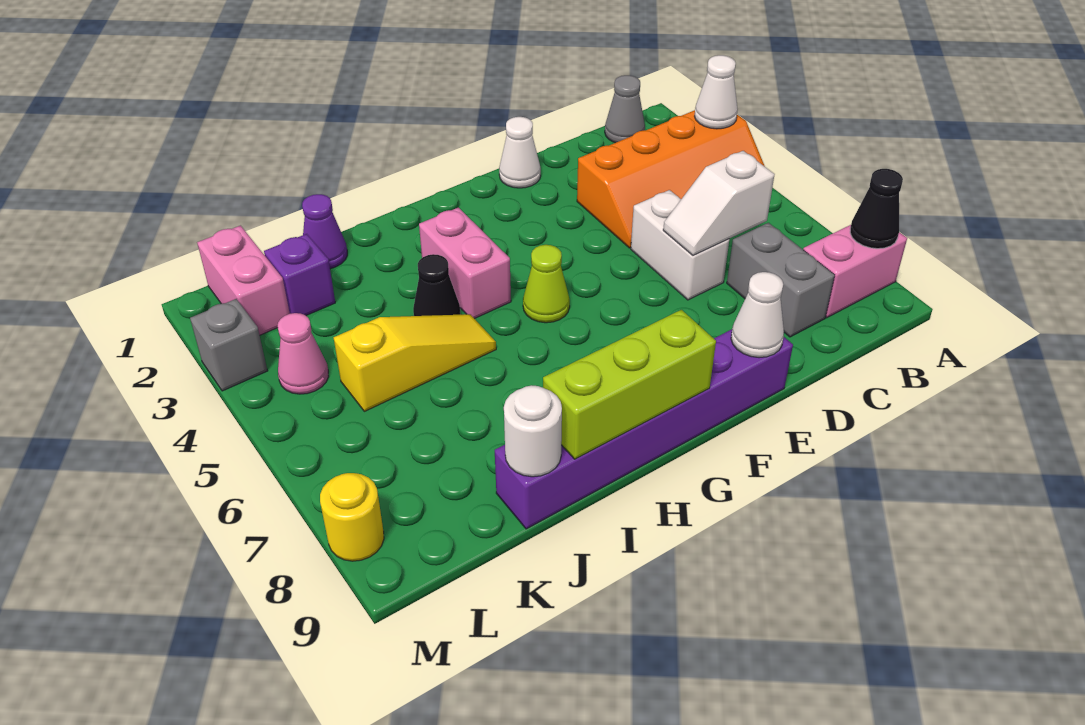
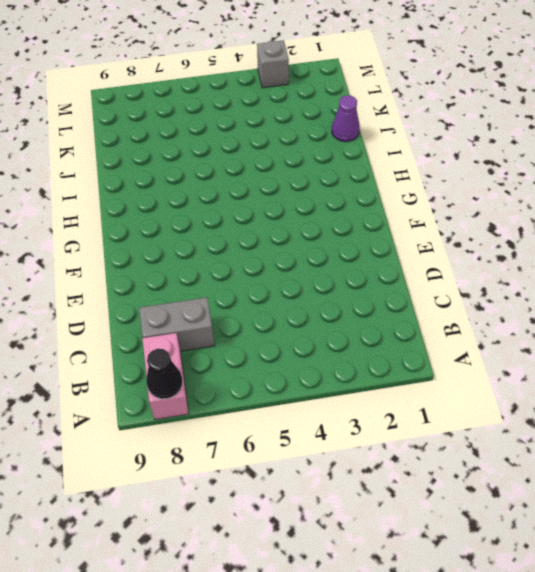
none -> orange 2x4 slope [577,110,764,248]
none -> grey 1x1 cone [605,75,645,143]
none -> white 1x2 brick [631,190,729,300]

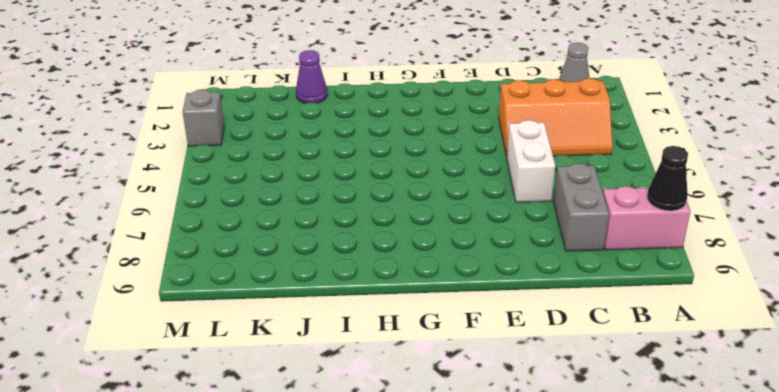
orange 2x3 slope [499,78,613,156] -> orange 2x4 slope [577,110,764,248]
none -> white 1x1 cone [499,117,541,188]
none -> purple 1x6 brick [495,329,793,529]
none -> lime 1x1 cone [523,245,570,323]

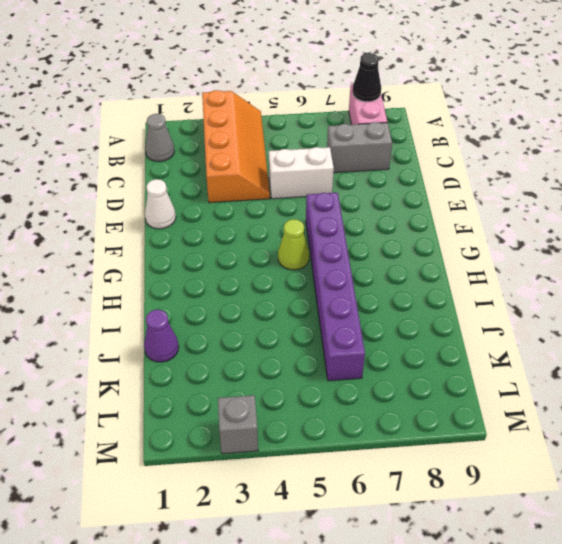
purple 1x6 brick [306,193,365,381] -> purple 1x6 brick moved to [495,329,793,529]
none -> pink 1x2 brick [419,207,511,319]
none -> black 1x1 cone [413,254,460,316]
none -> yellow 1x3 slope [334,314,496,411]

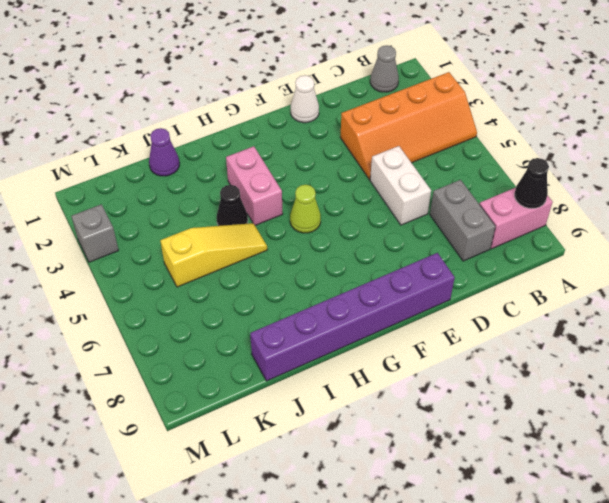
none -> purple 1x1 brick [264,234,335,315]
none -> pink 1x2 brick [197,226,290,335]
none -> pink 1x1 cone [278,313,329,394]

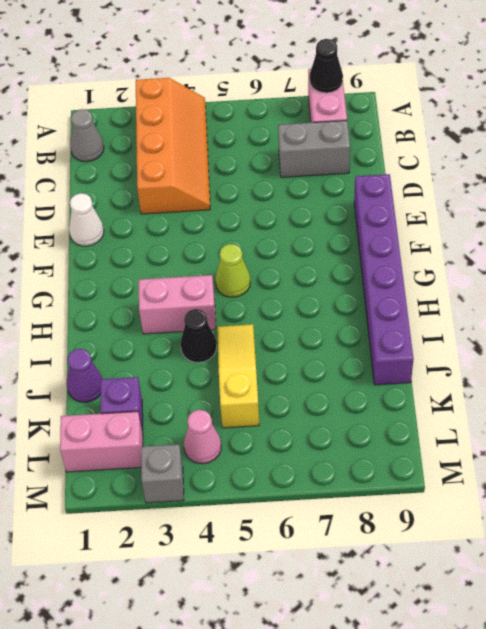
none -> white 1x2 brick [631,190,729,300]
none -> yellow 1x1 round brick [320,473,384,561]
none -> white 1x1 cone [695,55,738,129]

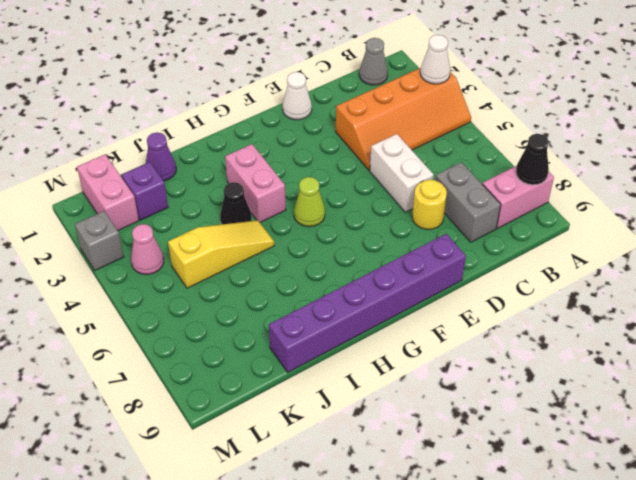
yellow 1x1 round brick [412,180,447,229] -> yellow 1x1 round brick moved to [320,473,384,561]
none -> white 1x2 slope [663,151,775,255]
none -> white 1x1 cone [731,272,784,358]
none -> lime 1x3 brick [543,310,716,459]

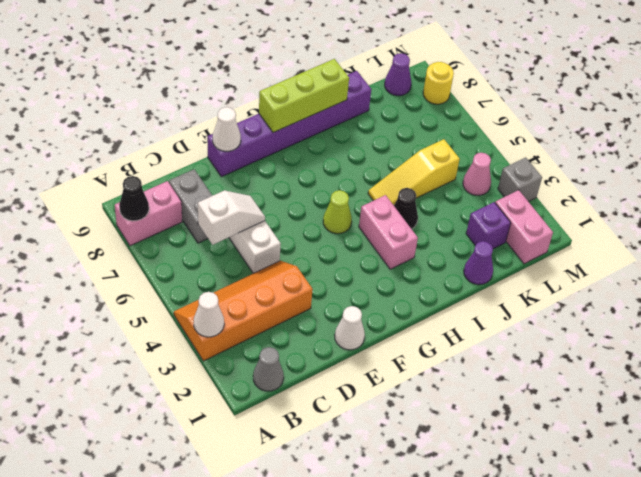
purple 1x1 cone [385,53,412,96] -> none
none -> white 1x1 round brick [504,385,562,477]

